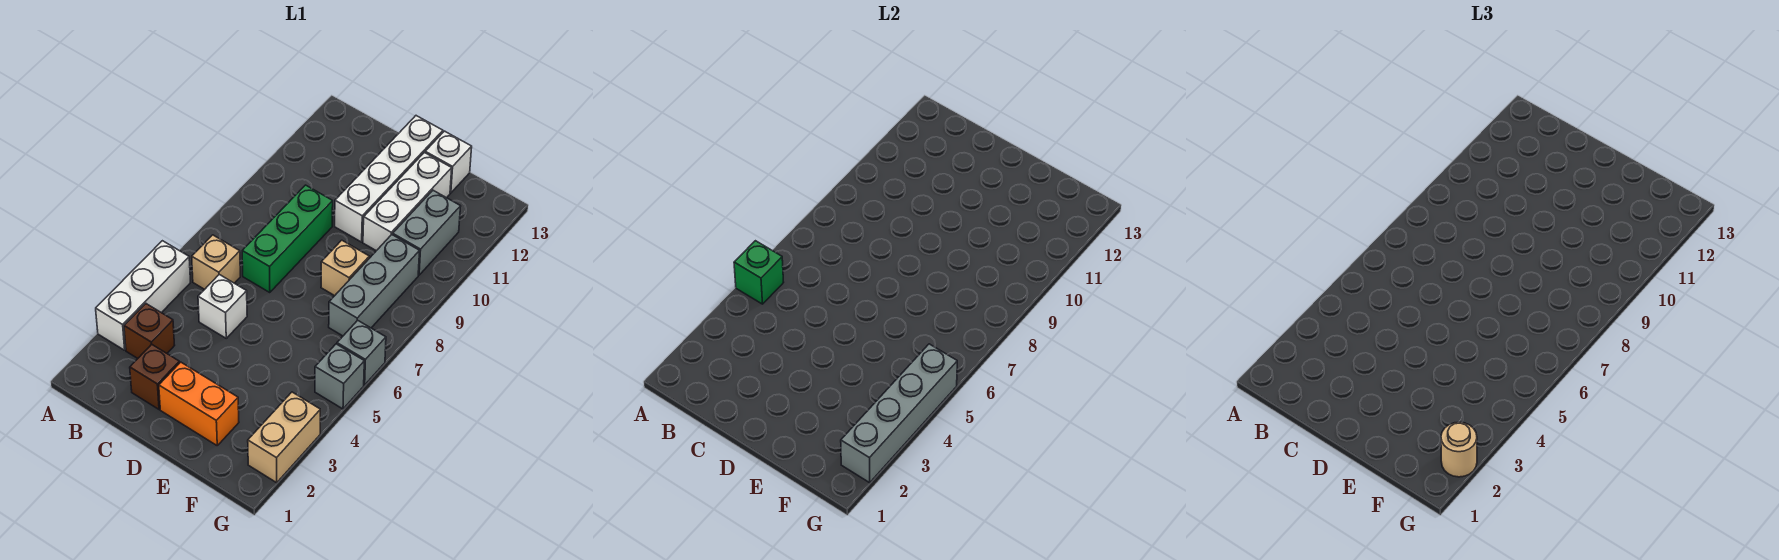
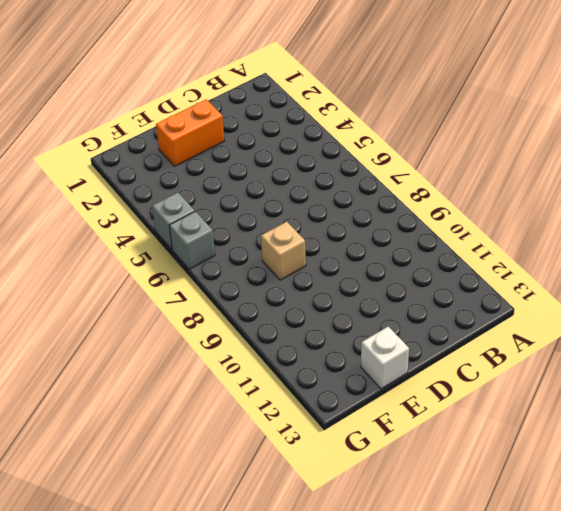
none -> white 1x3 brick [96,241,191,350]
none -> brown 1x1 brick [124,304,175,358]
none -> tan 1x1 brick [192,235,240,289]

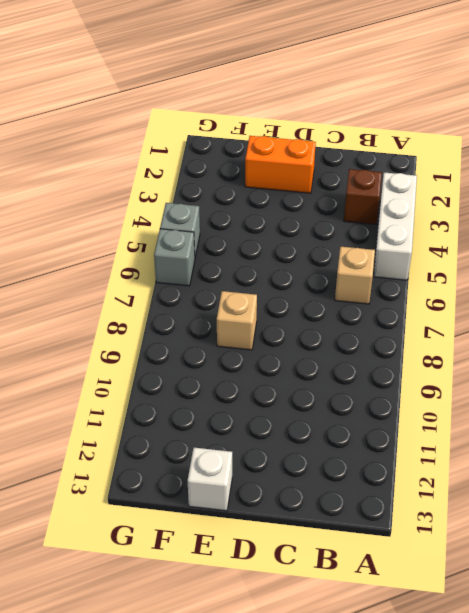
none -> brown 1x1 brick [130,344,179,409]
none -> white 1x1 brick [198,275,247,338]
none -> green 1x3 brick [242,185,333,293]

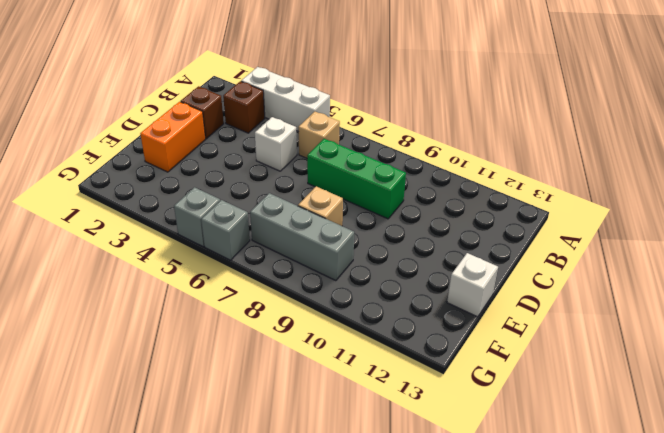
none -> white 1x4 brick [335,116,443,242]
none -> white 1x3 brick [363,153,452,251]
none -> grey 1x2 brick [393,190,461,275]

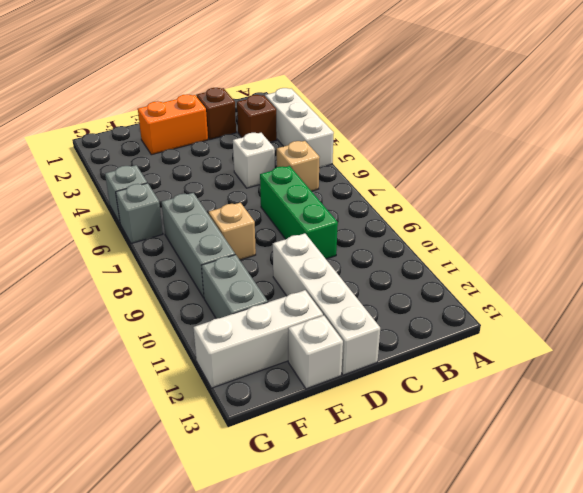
white 1x3 brick [193,290,323,388] -> white 1x3 brick turned to [363,153,452,251]
none -> tan 1x2 brick [248,392,320,483]
none -> green 1x1 brick [734,241,784,304]
none -> grey 1x4 brick [841,344,957,483]

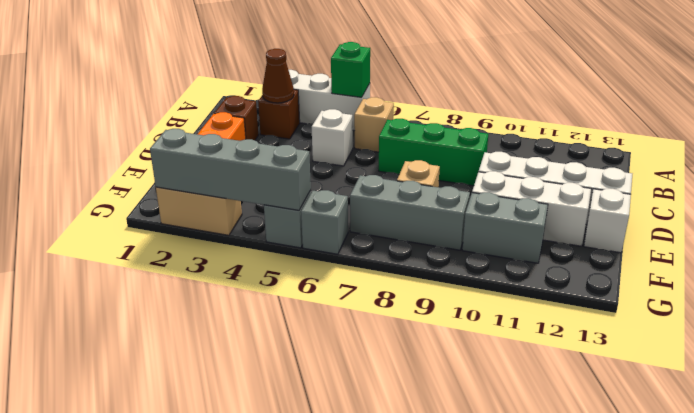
brown 1x1 cone [262,49,294,103] -> none
none -> tan 1x1 round brick [1441,422,1477,477]

